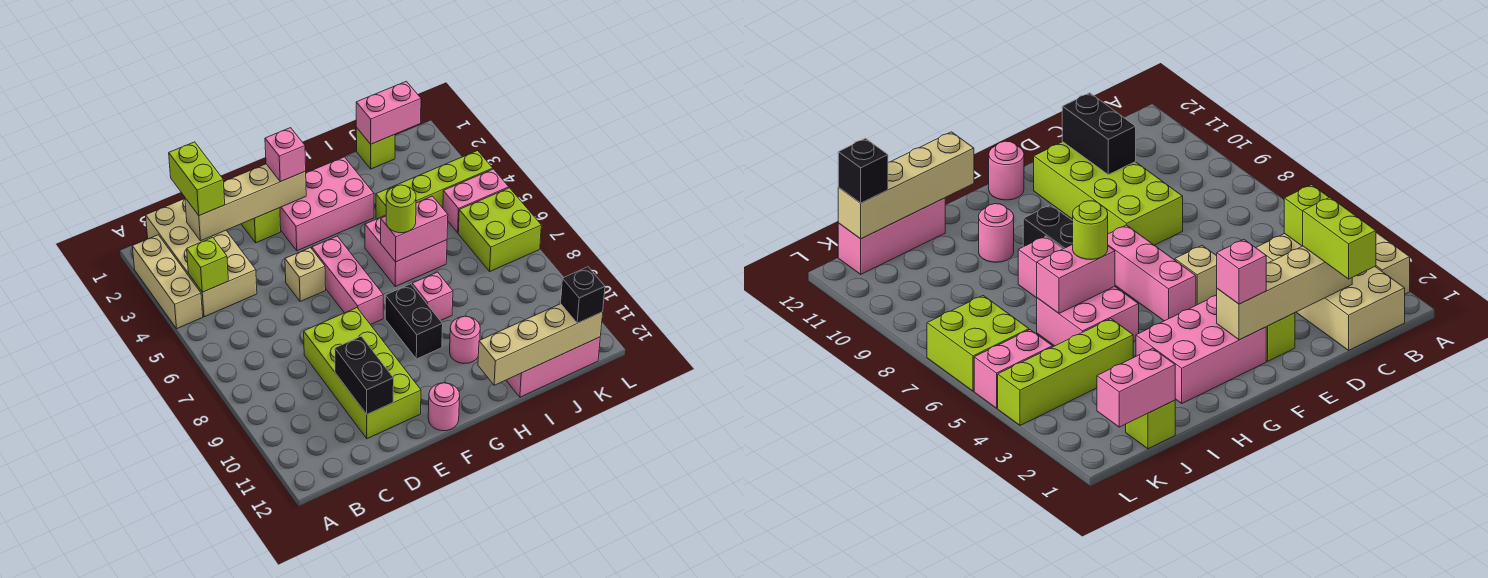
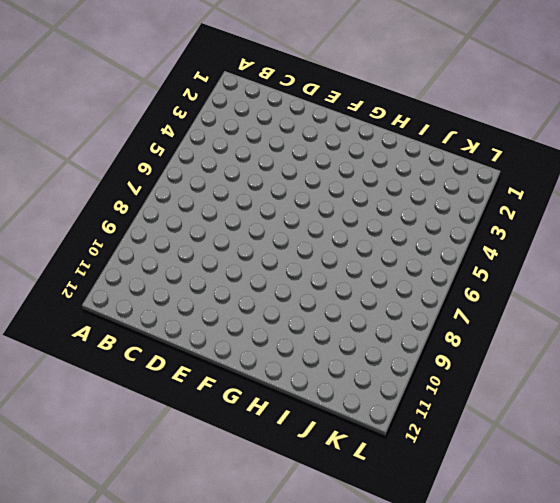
none -> tan 1x3 brick [132,235,203,328]
none -> tan 2x4 brick [146,199,257,317]
none -> lime 2x4 brick [304,308,421,439]

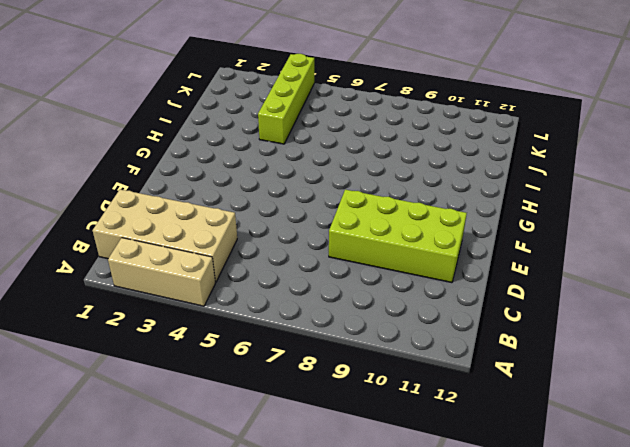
none -> lime 1x1 brick [242,208,281,243]
none -> tan 1x1 brick [285,247,326,302]
none -> pink 2x3 brick [280,157,374,251]

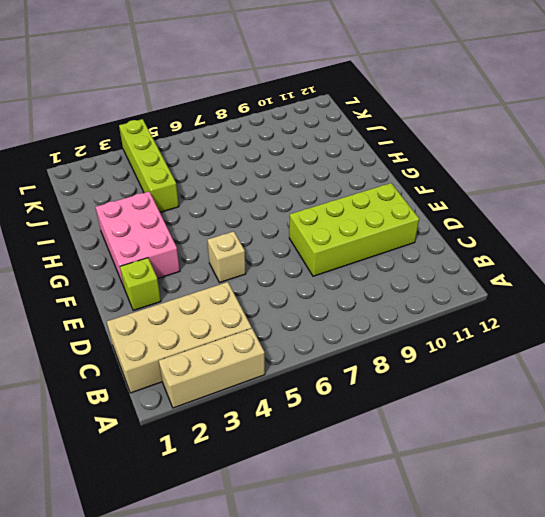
none -> pink 1x3 brick [312,236,383,325]
none -> pink 1x1 round brick [428,383,460,431]
none -> black 1x2 brick [385,284,443,359]

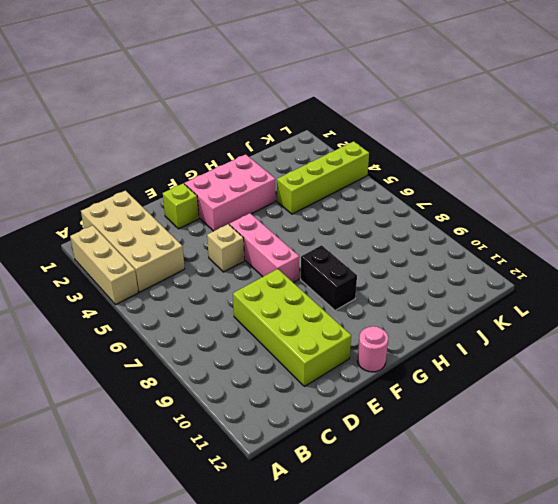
none -> pink 2x2 brick [365,202,447,286]
none -> pink 1x1 brick [412,272,453,321]
none -> pink 1x1 round brick [450,316,480,363]

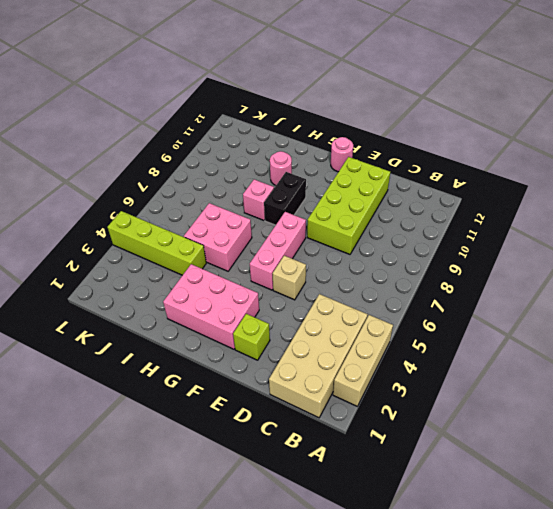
none -> pink 1x3 brick [506,337,600,397]
none -> lime 1x1 brick [356,128,395,169]
none -> pink 1x2 brick [443,169,509,233]

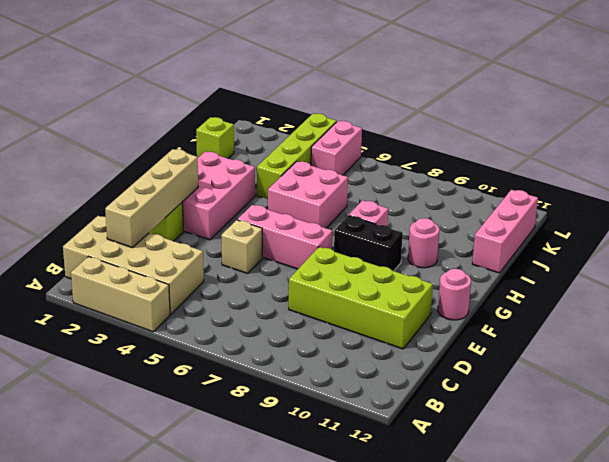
none -> lime 2x2 brick [458,188,541,271]
none -> lime 1x1 brick [187,237,228,292]
none -> black 1x2 brick [335,336,394,414]

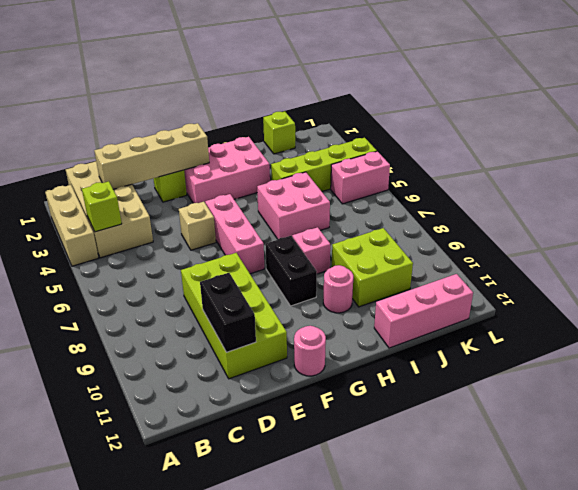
lime 2x2 brick [332,228,413,307] -> lime 2x2 brick moved to [458,188,541,271]
none -> pink 1x2 brick [381,196,448,262]
none -> tan 1x4 brick [478,304,603,385]
none -> pink 1x2 brick [356,81,421,144]

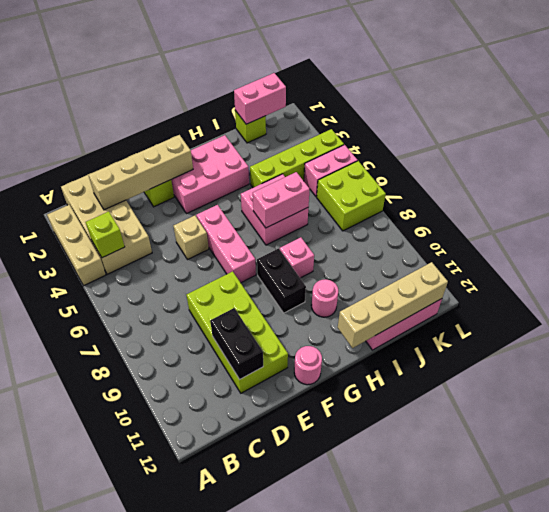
none -> lime 1x2 brick [169,142,225,216]
none -> pink 1x1 brick [265,128,306,182]
none -> lime 1x1 round brick [386,185,416,233]

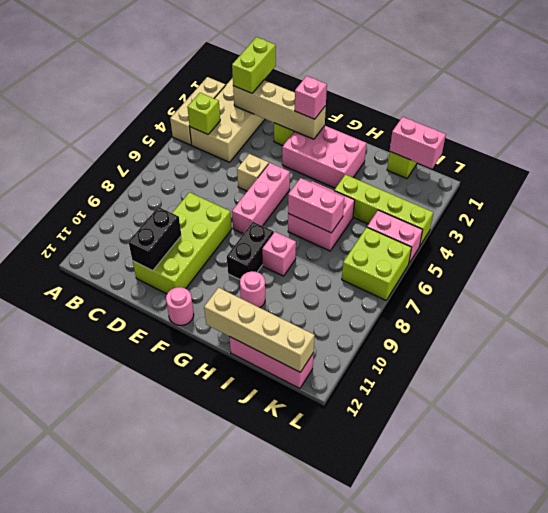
none -> lime 1x1 round brick [386,185,416,233]
none -> black 1x1 brick [560,267,605,323]

